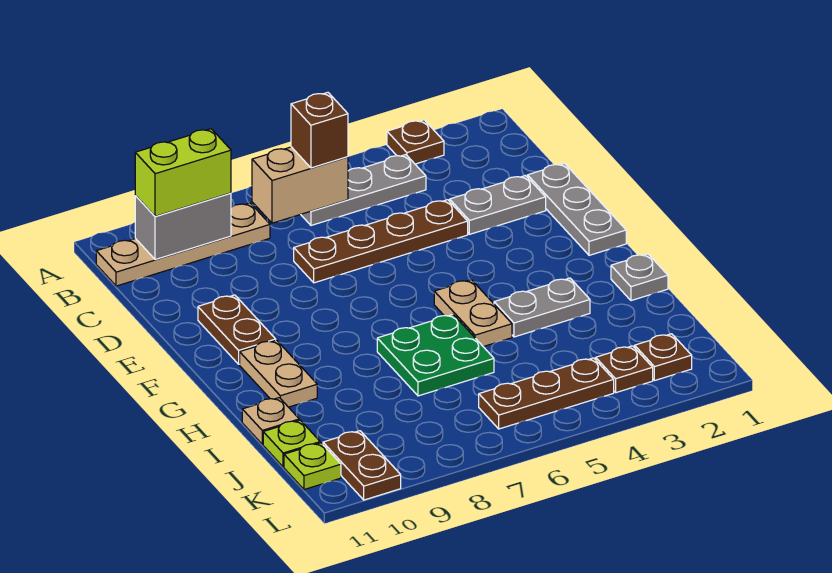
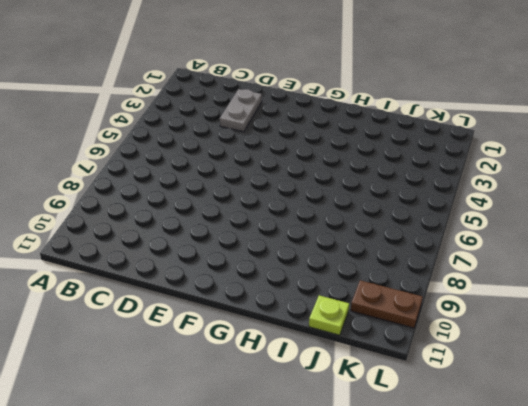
none -> brown 1x1 plate [387,120,444,164]
none -> grey 1x3 plate [301,155,426,225]
none -> tan 1x4 plate [96,203,270,286]

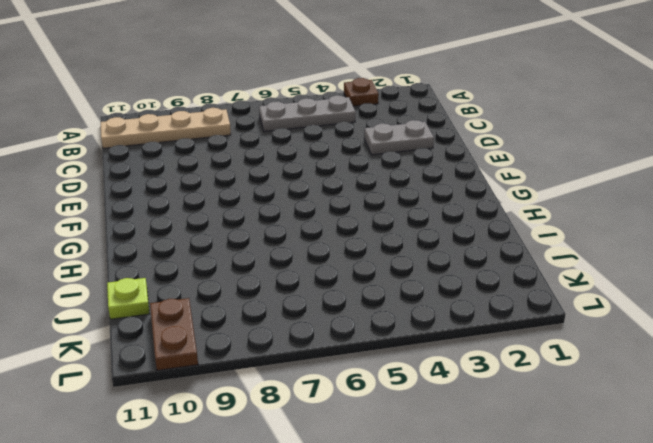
none -> grey 1x3 plate [528,163,626,255]
none -> brown 1x4 plate [294,200,468,283]
none -> brown 1x2 plate [198,295,276,364]

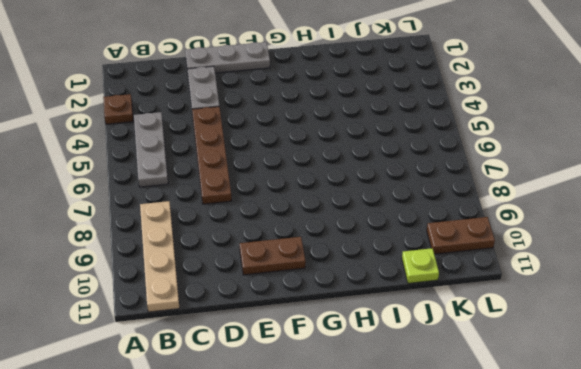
none -> tan 1x2 plate [434,280,512,347]
none -> tan 1x2 plate [240,340,317,407]
none -> grey 1x1 plate [611,254,668,301]

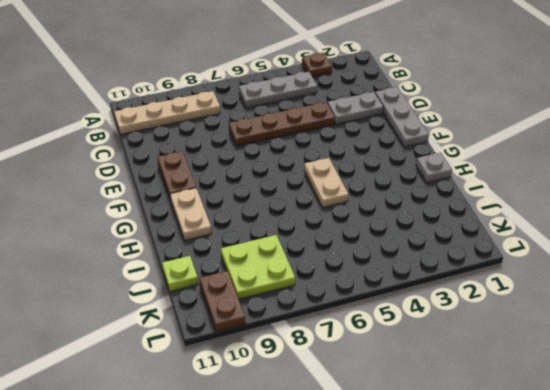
lime 2x2 plate [221,235,295,299] -> none
none -> grey 1x2 plate [494,278,590,337]
none -> green 2x2 plate [377,315,494,396]
none -> tan 1x1 plate [242,398,299,444]

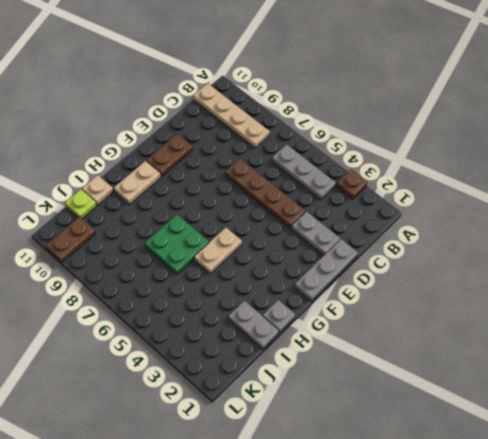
grey 1x2 plate [229,301,279,349] -> grey 1x2 plate moved to [494,278,590,337]
none -> brown 1x1 plate [635,334,692,381]
none -> brown 1x1 plate [596,346,653,393]
none -> brown 1x3 plate [479,358,614,429]

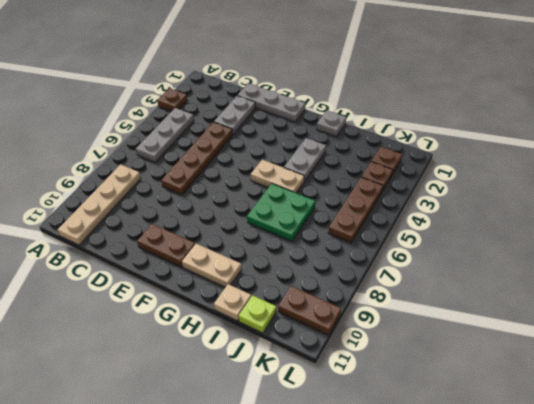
none -> lime 1x1 plate [284,443,341,490]
none -> tan 1x2 brick [252,147,348,223]
none -> grey 1x2 brick [135,193,231,260]

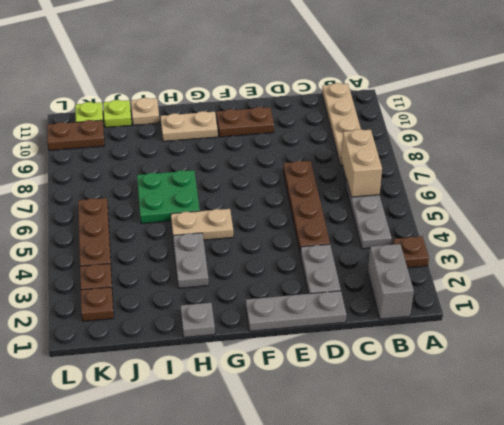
grey 1x2 brick [368,244,414,319] -> grey 1x2 brick moved to [135,193,231,260]
none -> brown 1x1 brick [291,92,348,168]
none -> lime 1x2 brick [135,129,231,216]

